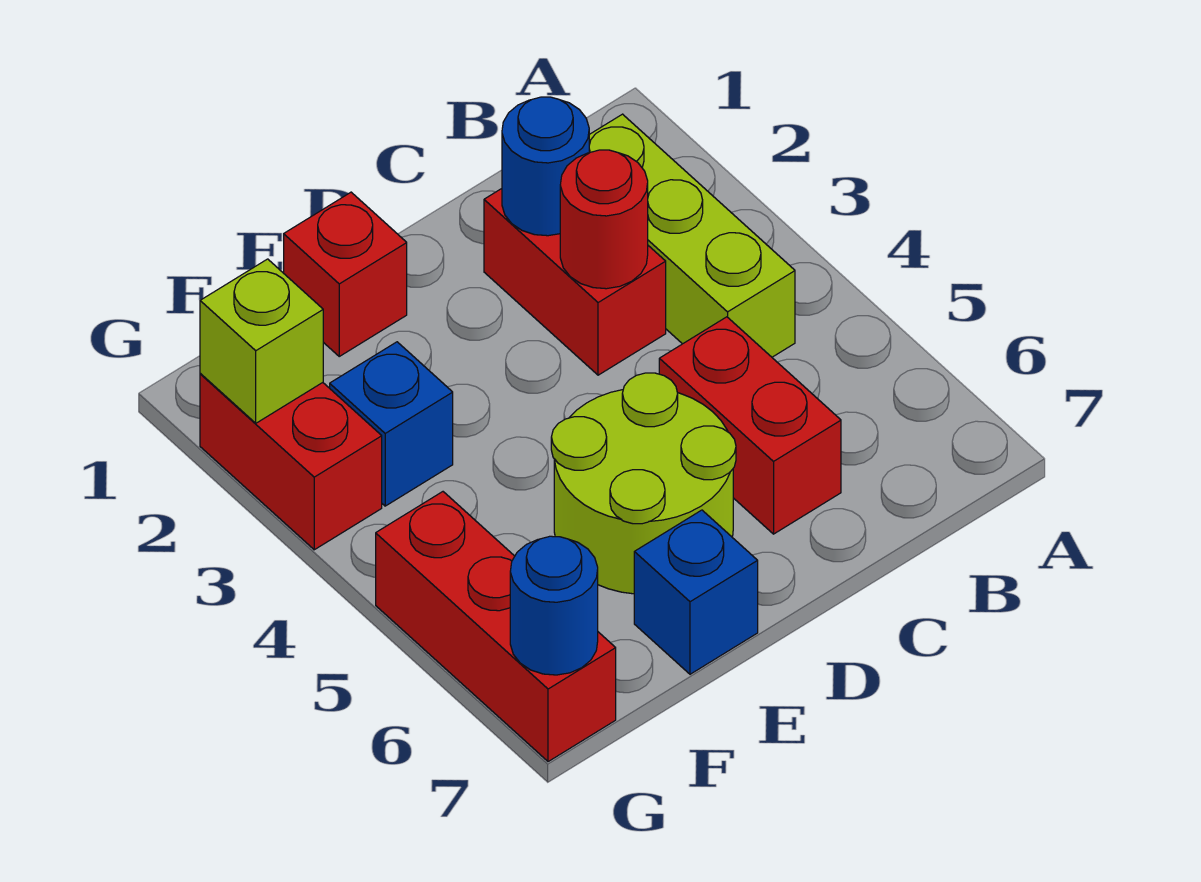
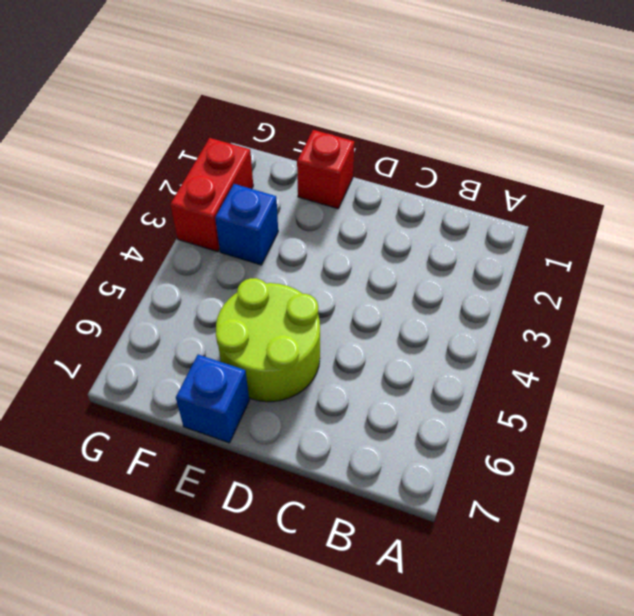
none -> lime 1x3 brick [589,114,795,357]
none -> red 1x2 brick [484,189,666,375]
none -> red 1x2 brick [659,317,841,534]

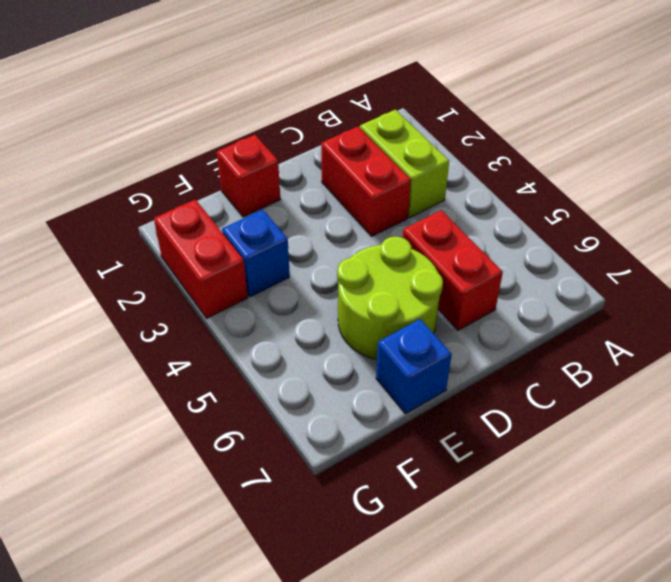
lime 1x2 brick [360,110,449,217] -> lime 1x3 brick [589,114,795,357]
none -> red 1x3 brick [376,492,616,762]
none -> blue 1x1 round brick [502,97,589,236]
none -> red 1x1 round brick [560,150,648,289]

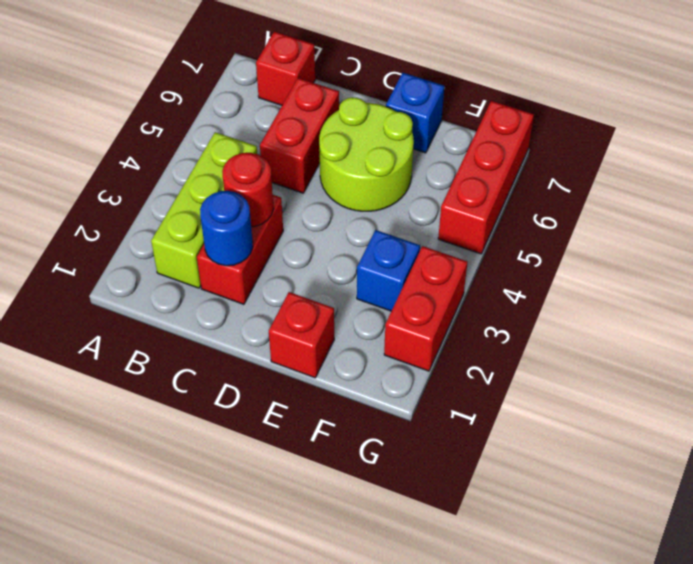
red 1x1 brick [256,32,315,105] -> none
none -> lime 1x1 brick [200,259,323,423]
none -> blue 1x1 round brick [510,536,598,675]

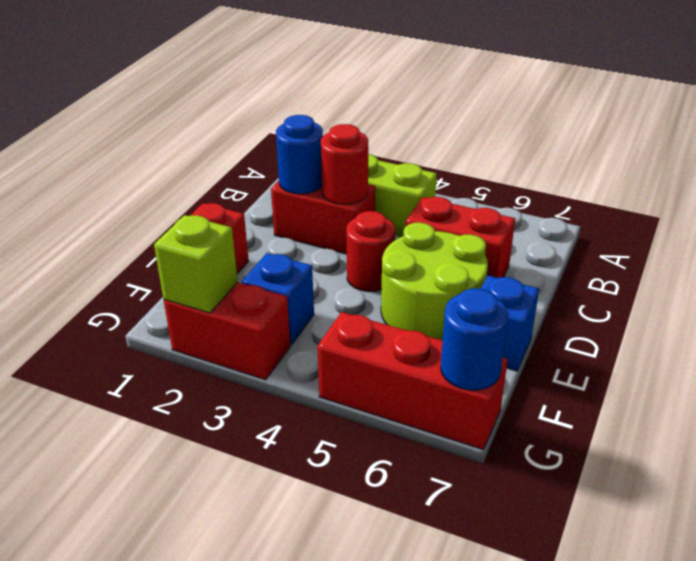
red 1x1 round brick [346,211,395,292] -> none

